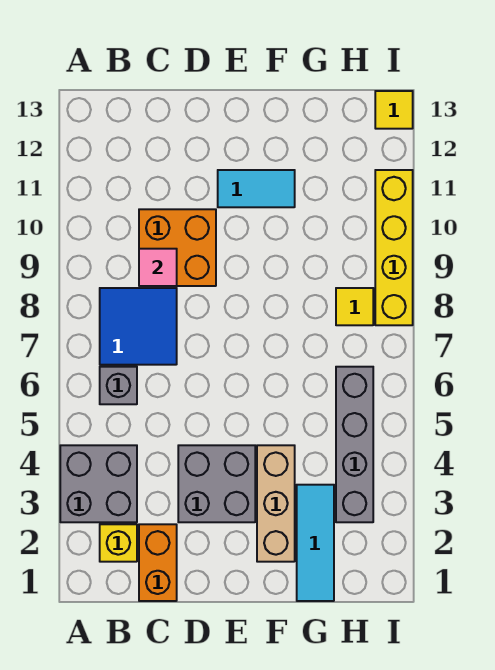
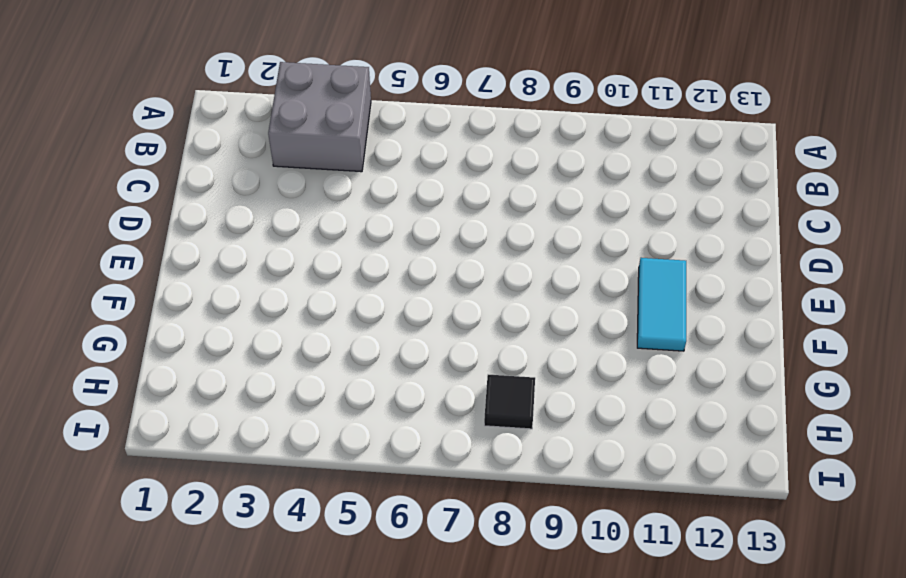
black 1x1 tile [484,375,535,429] -> yellow 1x1 tile [336,288,373,325]
none -> yellow 1x1 brick [100,524,137,562]
none -> grey 1x1 brick [100,367,137,404]
none -> blue 2x2 tile [100,288,177,365]

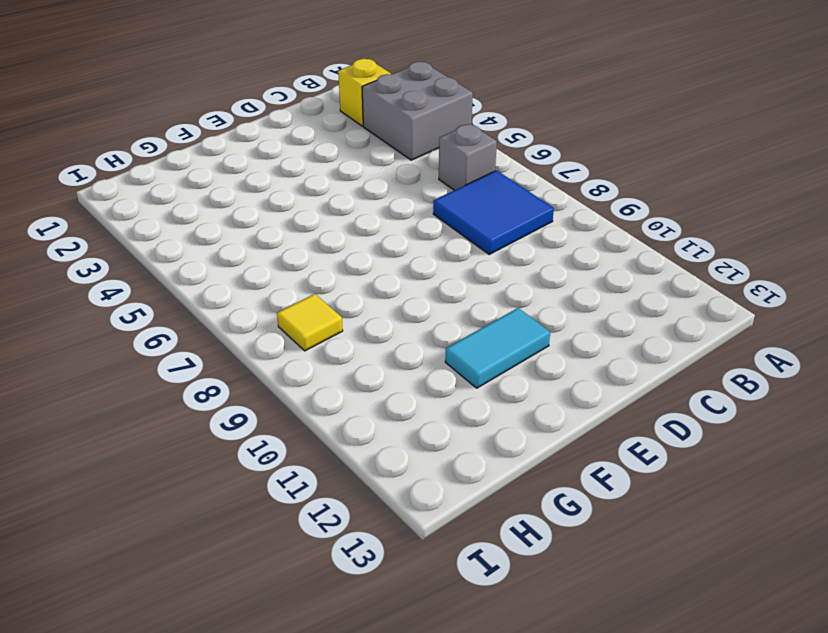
none -> orange 1x2 brick [139,524,177,601]
none -> orange 2x2 brick [139,209,216,286]
none -> grey 2x2 brick [178,445,255,522]

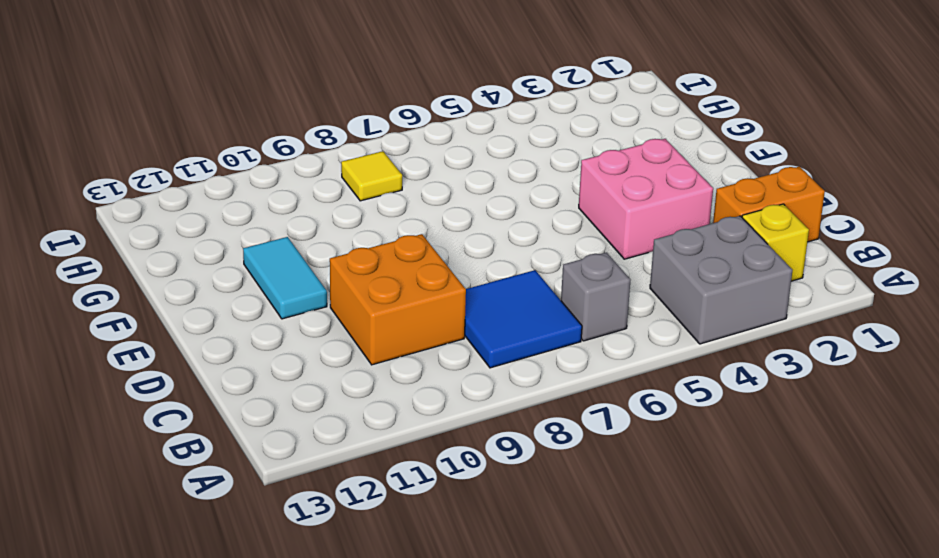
pink 2x2 brick [579,139,713,259] -> grey 2x2 brick [178,445,255,522]
none -> tan 1x3 brick [257,445,295,562]
none -> cyan 1x3 tile [297,485,334,601]
none -> grey 1x4 brick [336,367,373,522]

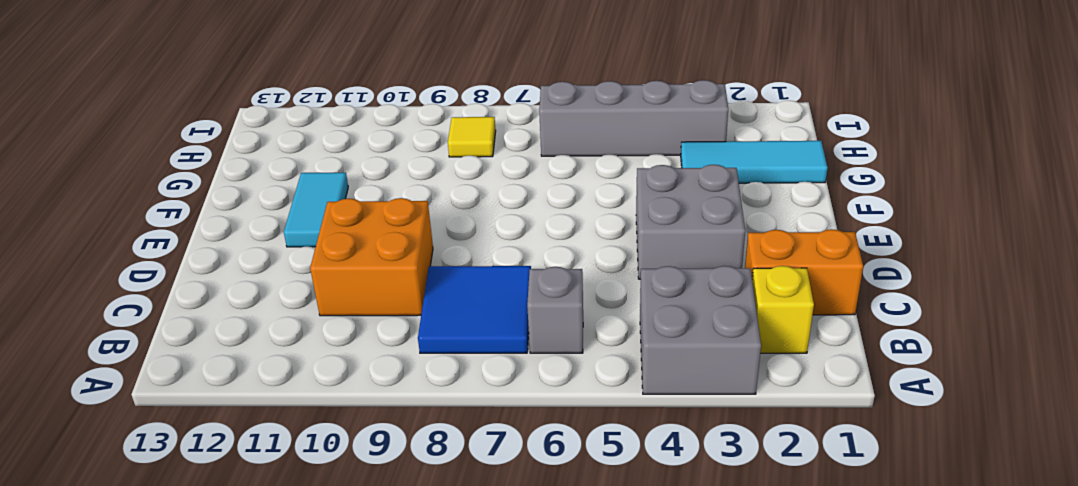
none -> tan 1x3 brick [257,445,295,562]
none -> yellow 1x4 brick [375,170,413,325]
none -> yellow 1x1 tile [375,91,413,129]

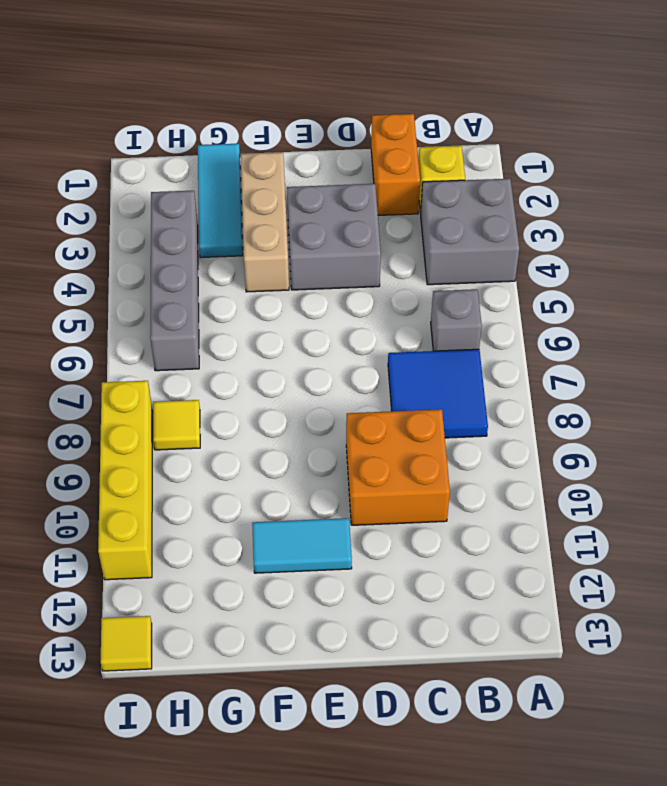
none -> pink 1x1 tile [139,249,177,286]

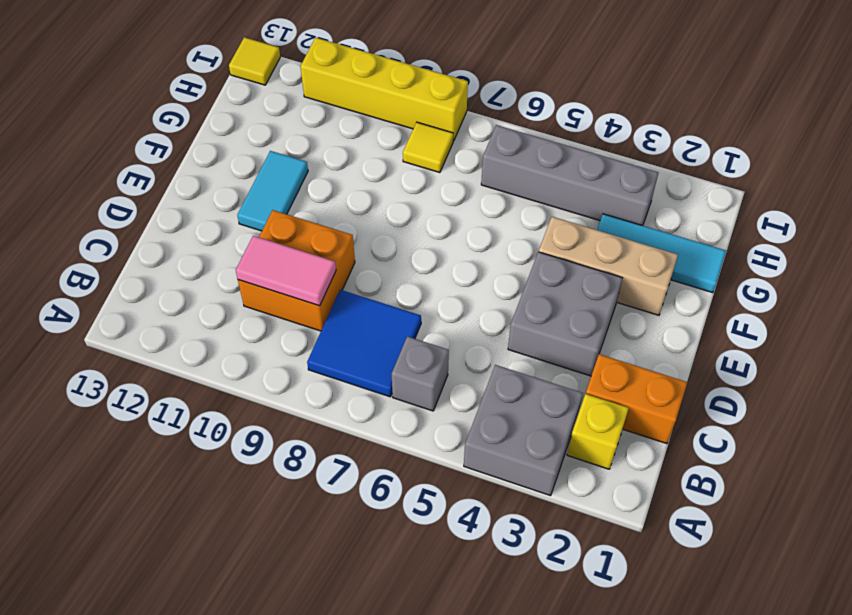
pink 1x2 tile [236,236,336,306] -> pink 1x1 tile [139,249,177,286]

